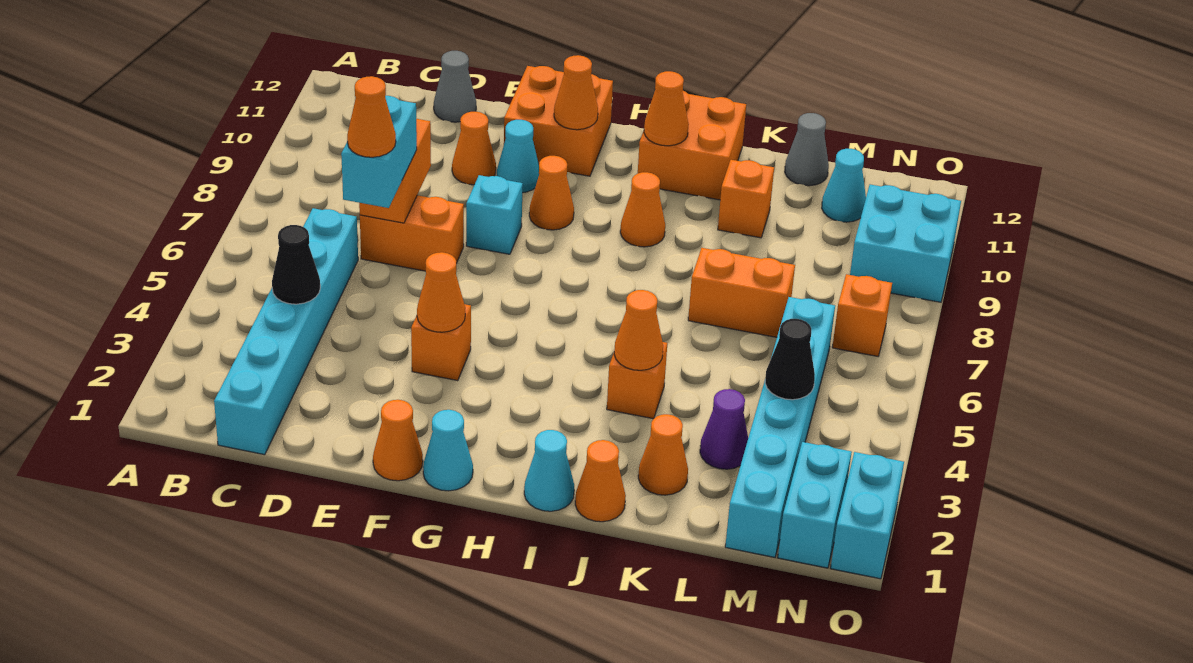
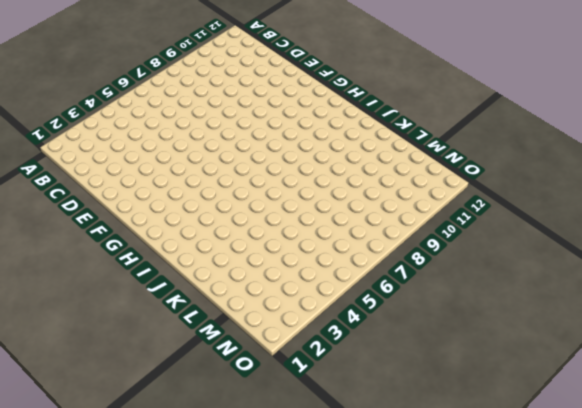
none -> cyan 1x6 brick [214,208,358,455]
none -> orange 1x2 brick [360,195,464,271]
none -> grey 1x1 cone [434,51,476,122]
none -> orange 1x1 cone [452,111,496,185]

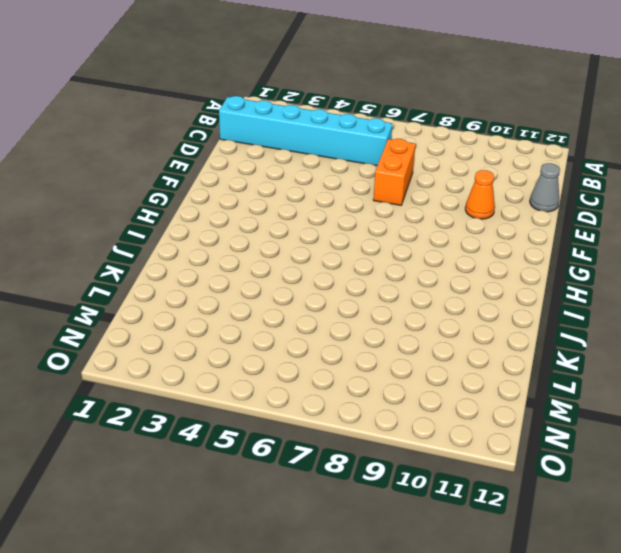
none -> orange 1x1 cone [373,400,423,481]
none -> orange 1x1 brick [411,304,471,381]
none -> cyan 1x1 brick [466,175,523,254]
none -> cyan 1x1 cone [497,120,539,193]

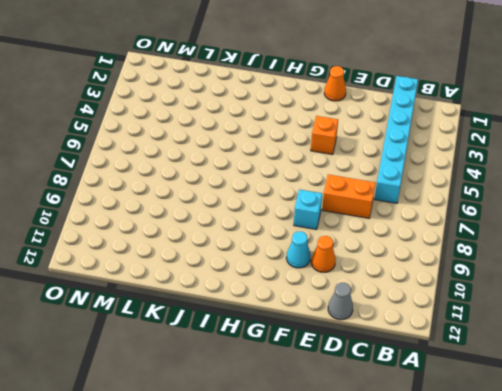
none -> orange 2x2 brick [504,66,613,176]
none -> cyan 1x1 cone [423,410,473,491]
none -> orange 1x1 cone [529,156,574,230]
none -> cyan 1x1 cone [524,430,574,511]

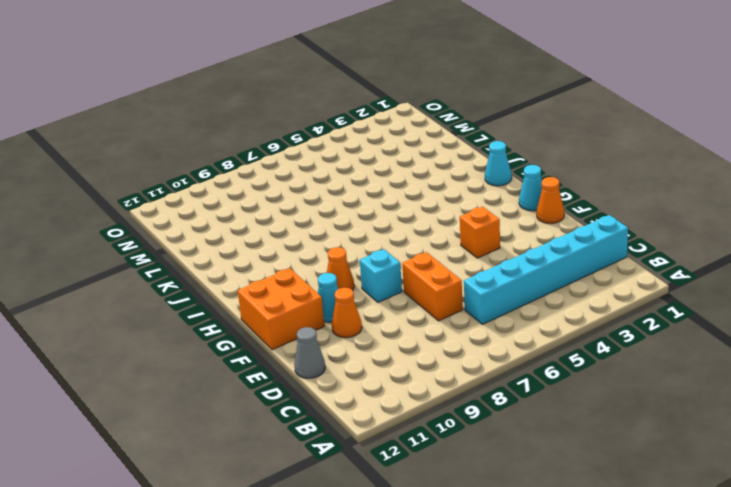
none -> orange 1x1 cone [620,172,665,247]
none -> orange 2x2 brick [638,91,746,200]
none -> orange 1x1 cone [575,440,626,522]
none -> orange 1x1 brick [607,342,667,419]

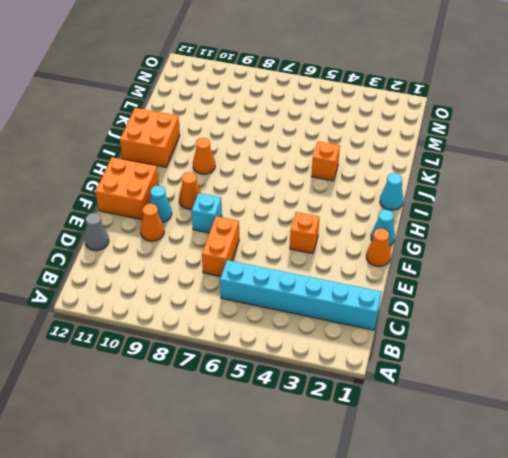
none -> orange 1x1 cone [575,440,626,522]
none -> orange 1x1 cone [638,414,688,495]
none -> orange 1x2 brick [688,248,795,337]
none -> orange 1x1 brick [718,160,774,238]

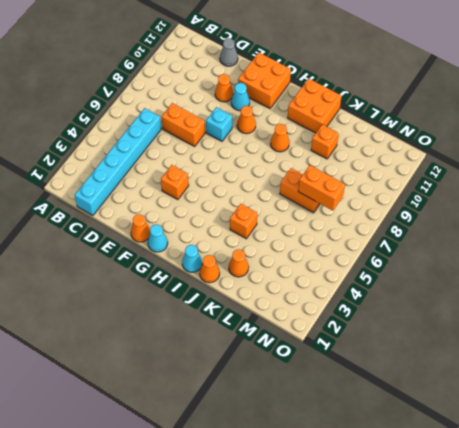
orange 1x2 brick [298,165,345,211] -> orange 1x2 brick turned to [359,119,431,223]
none -> purple 1x1 cone [700,389,748,469]
none -> grey 1x1 cone [785,113,829,186]
none -> cyan 1x6 brick [725,297,835,557]
none -> cyan 1x1 cone [822,149,866,222]

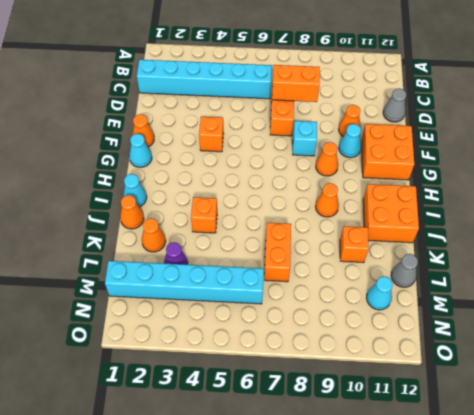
none -> cyan 1x2 brick [778,442,852,568]
none -> orange 1x1 brick [832,274,892,356]
none -> cyan 2x2 brick [850,185,961,302]
none -> cyan 1x2 brick [831,452,904,579]

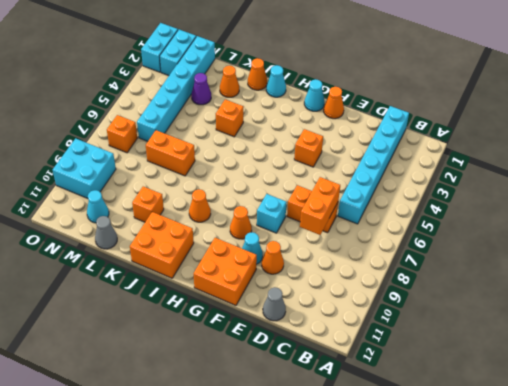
none -> black 1x1 cone [272,225,320,304]
none -> orange 1x1 cone [417,252,465,332]
none -> orange 1x1 cone [554,55,598,130]
none -> orange 1x1 cone [644,71,689,146]

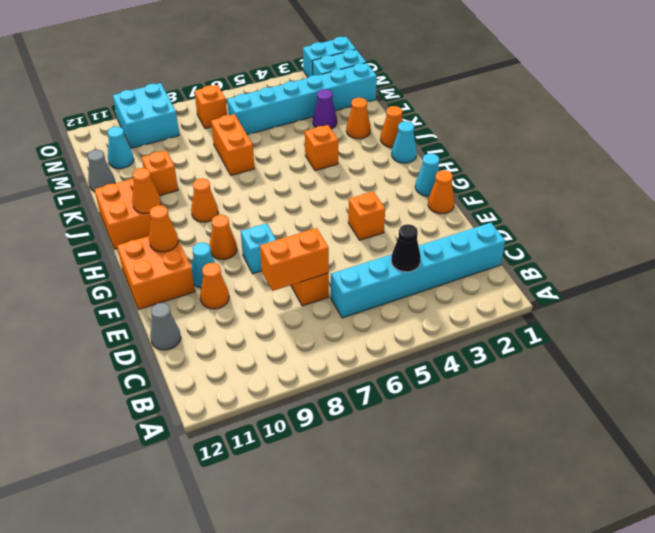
none -> orange 1x1 cone [417,252,465,332]
none -> orange 1x1 cone [614,290,663,370]
none -> black 1x1 cone [765,319,815,400]
none -> cyan 1x2 brick [341,96,417,208]

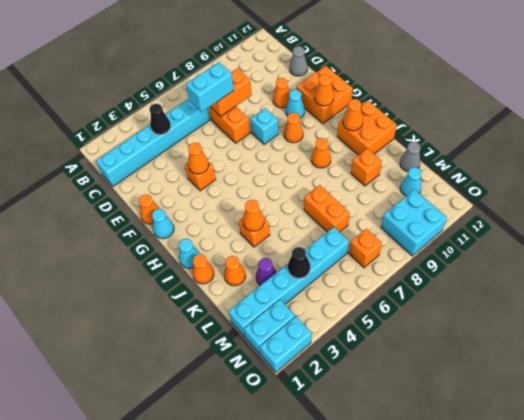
none -> orange 1x1 cone [347,76,396,157]

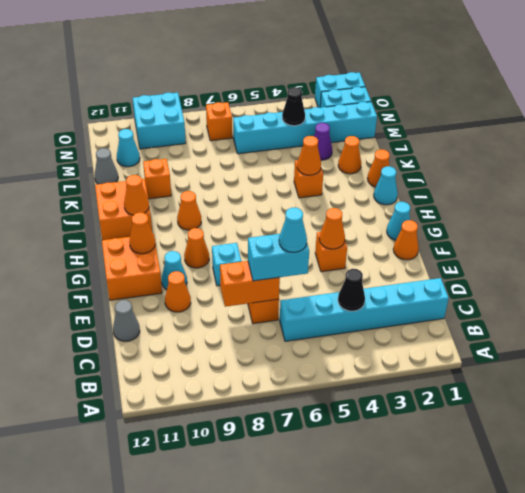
cyan 1x1 cone [279,208,307,252] -> orange 1x1 cone [347,76,396,157]
none -> orange 1x2 brick [688,248,795,337]

